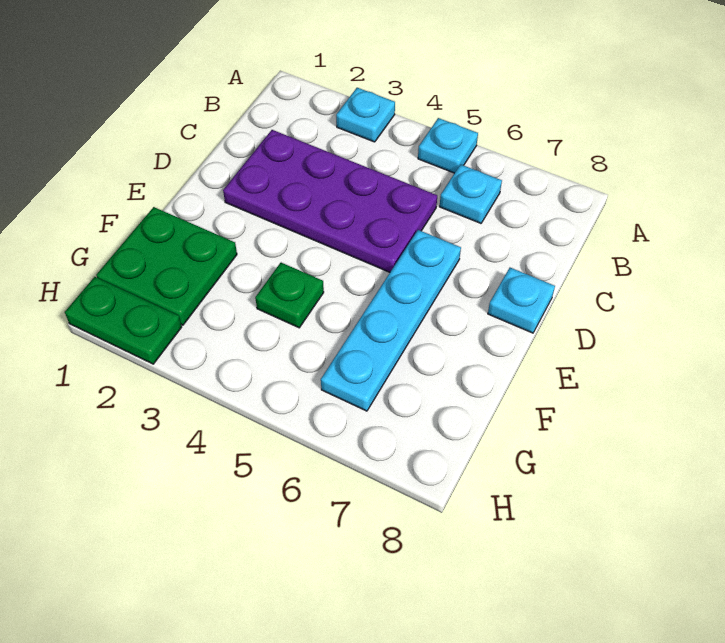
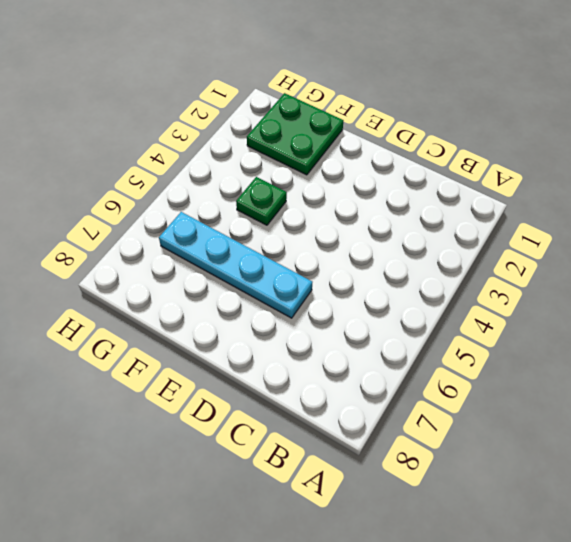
none -> cyan 1x1 plate [336,88,395,142]
none -> cyan 1x1 plate [418,118,478,173]

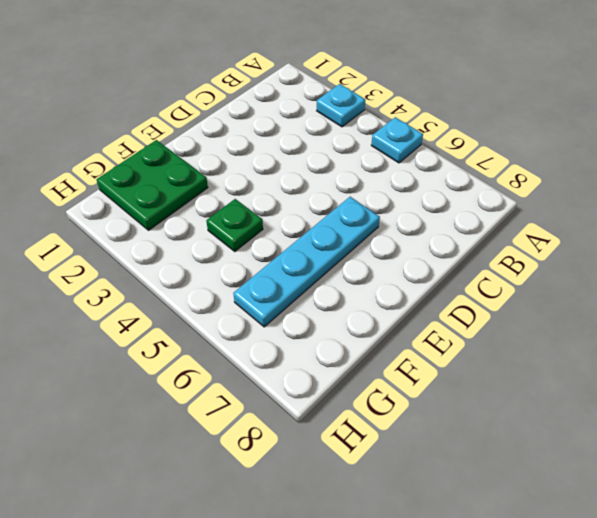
none -> cyan 1x1 plate [440,164,502,223]
none -> purple 2x4 plate [223,130,437,272]

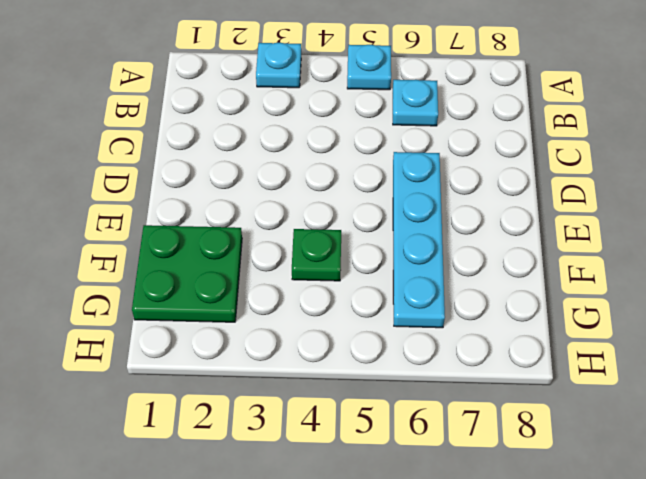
none -> purple 2x4 plate [223,130,437,272]
none -> cyan 1x1 plate [488,268,555,333]

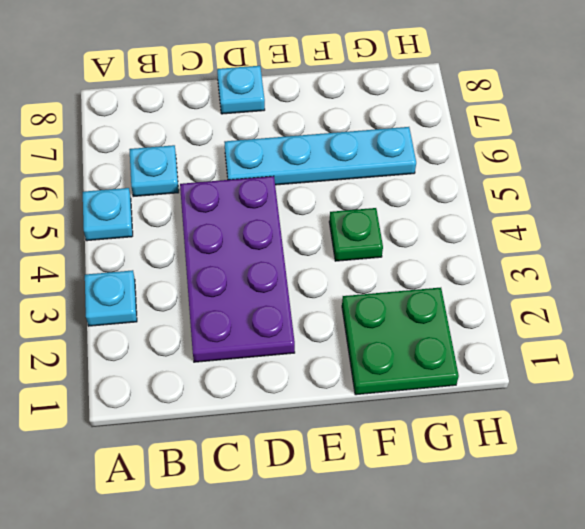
none -> green 1x2 plate [65,277,182,364]

